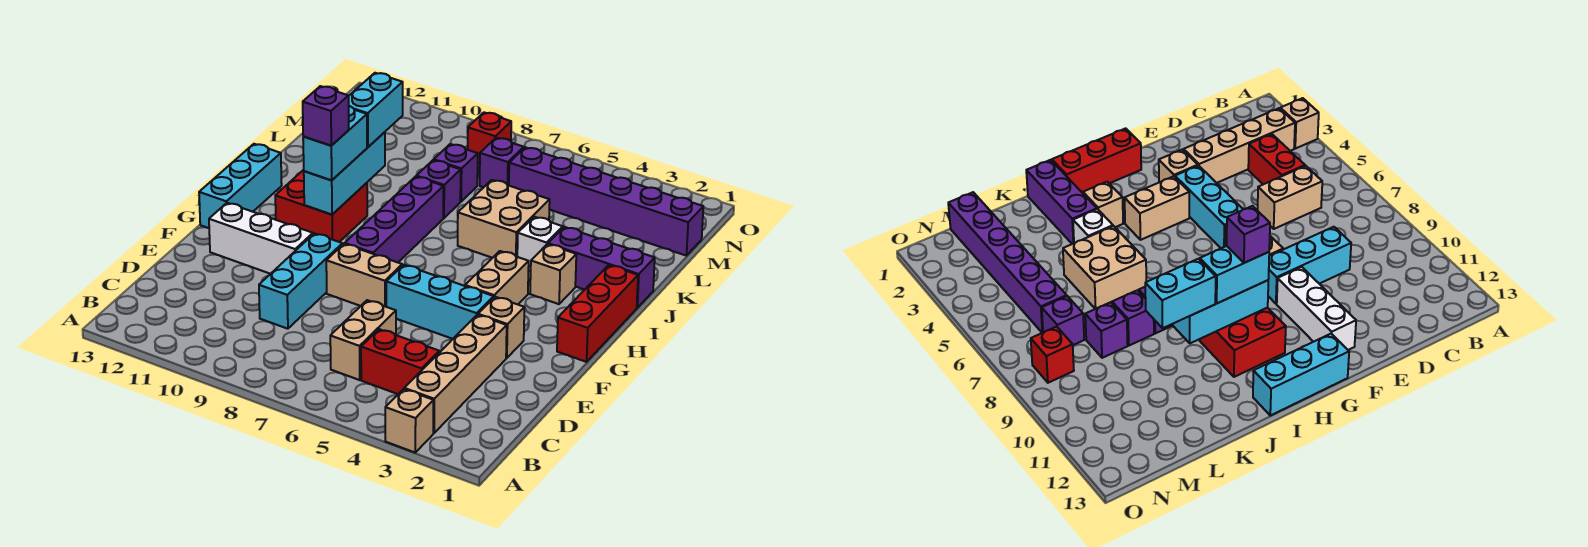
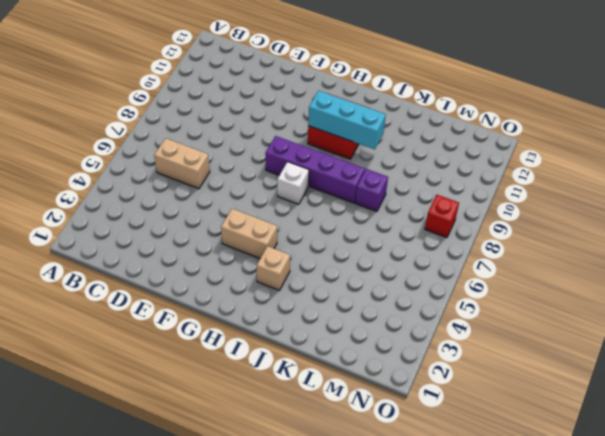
white 1x1 brick [277,162,309,204] -> white 1x1 brick moved to [517,217,563,271]
none -> tan 1x1 brick [385,389,434,452]
none -> tan 1x4 brick [404,315,507,433]
none -> red 1x2 brick [361,329,439,394]

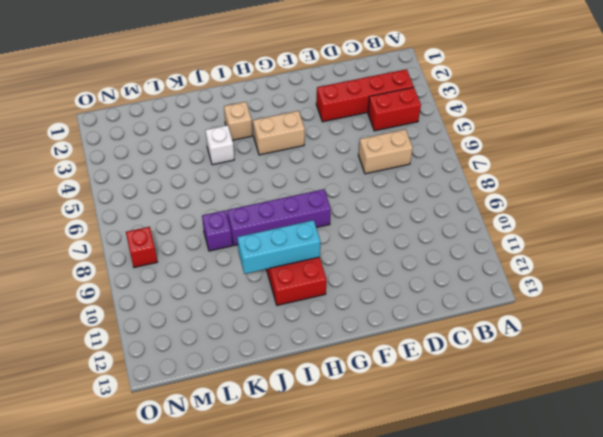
red 1x4 brick [316,69,414,122] -> tan 1x4 brick [404,315,507,433]
red 1x2 brick [368,87,421,131] -> red 1x2 brick turned to [361,329,439,394]
none -> tan 1x1 brick [385,389,434,452]
none -> cyan 1x3 brick [259,233,343,329]
none -> tan 1x1 brick [478,297,524,358]

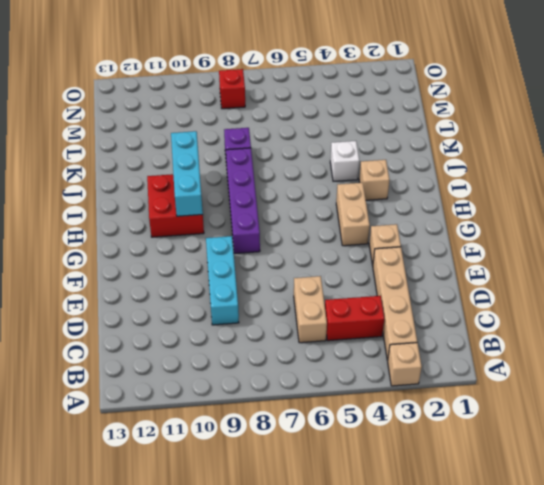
none -> cyan 1x3 brick [386,265,494,339]
none -> tan 1x2 brick [326,244,402,307]
none -> white 1x3 brick [209,203,313,274]

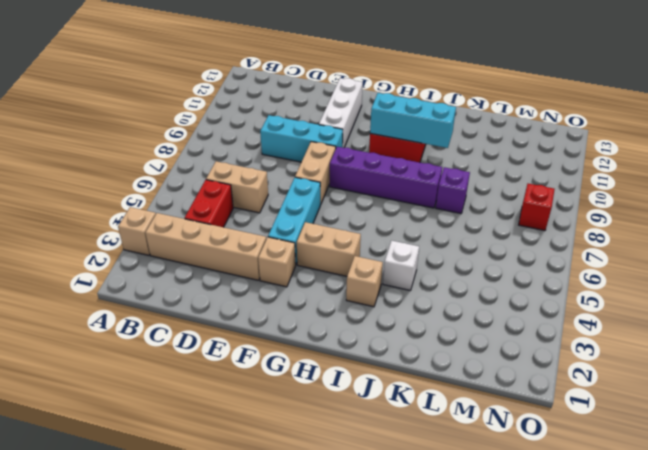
none -> red 1x3 brick [557,265,638,362]
none -> cyan 1x3 brick [199,144,282,228]
none -> purple 1x3 brick [548,227,655,308]

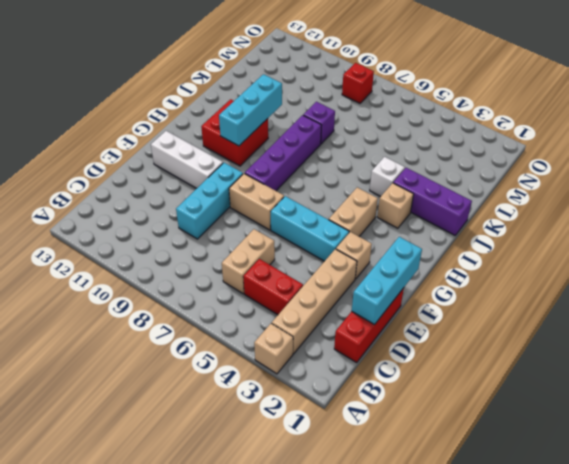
red 1x3 brick [334,288,404,363] -> red 1x3 brick moved to [557,265,638,362]
cyan 1x3 brick [352,237,422,324] -> cyan 1x3 brick moved to [199,144,282,228]
none -> tan 2x2 brick [458,180,550,258]
none -> purple 1x1 brick [434,144,478,202]
none -> purple 1x6 brick [509,147,703,255]

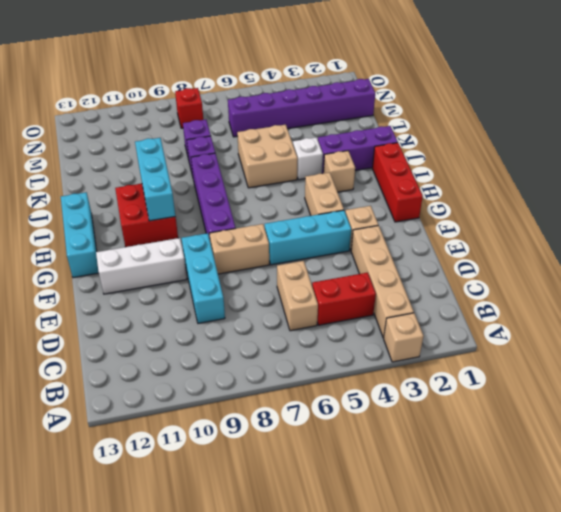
none -> purple 1x1 brick [480,138,524,187]
none -> cyan 1x2 brick [303,106,367,180]
none -> cyan 1x2 brick [349,73,403,147]

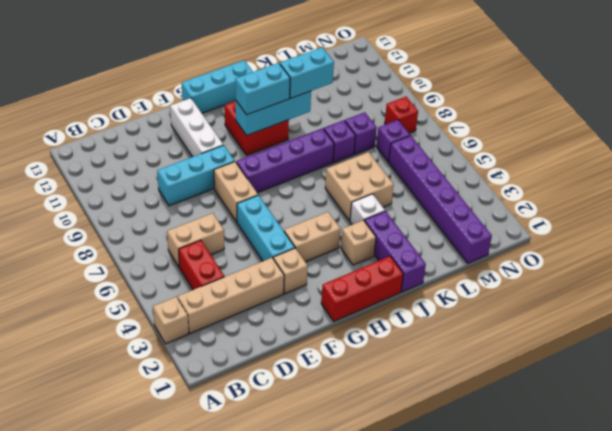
none -> purple 1x1 brick [303,86,349,146]

